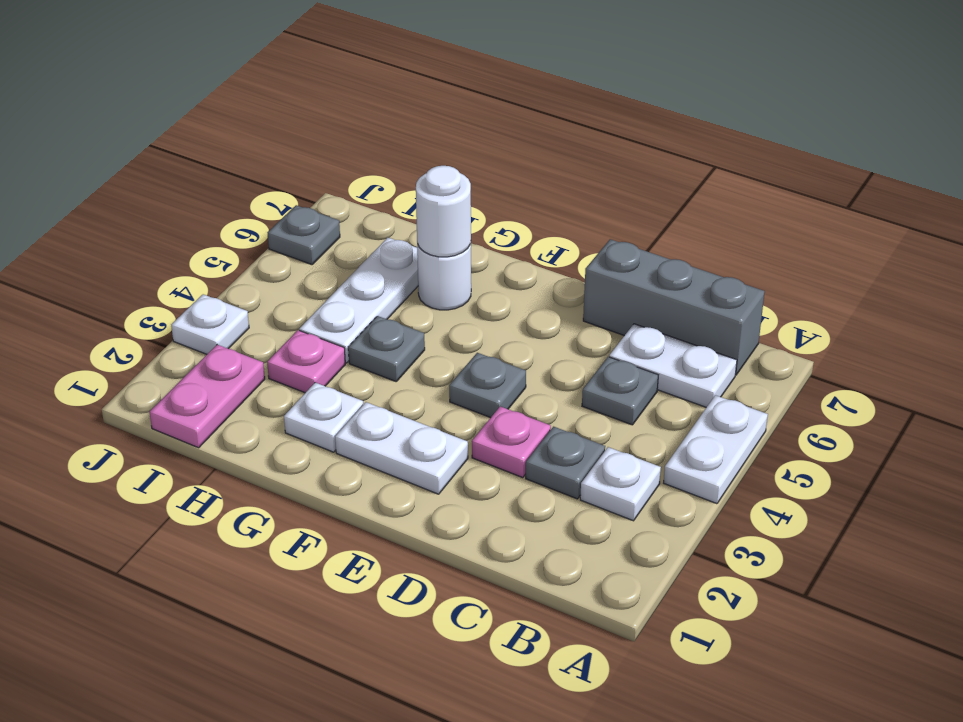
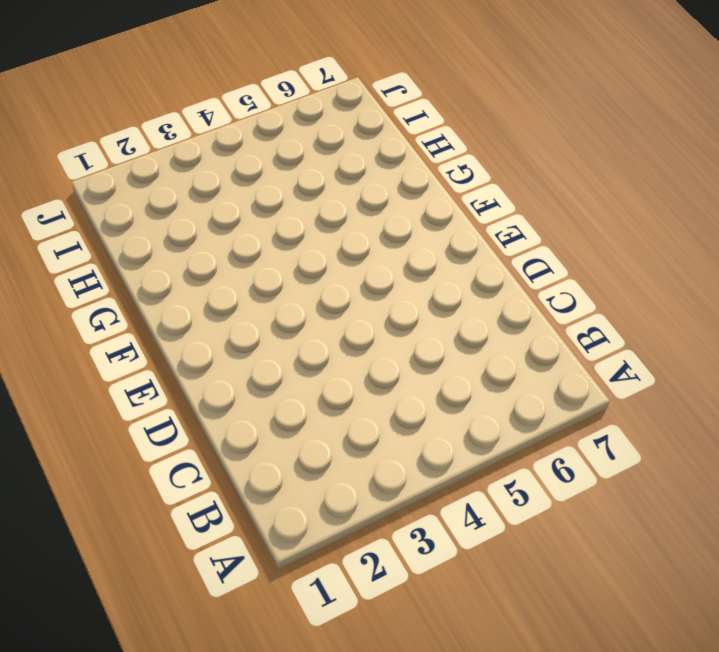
none -> white 1x2 plate [664,395,768,504]
none -> white 1x1 plate [580,447,661,521]
none -> white 1x2 plate [609,324,737,407]

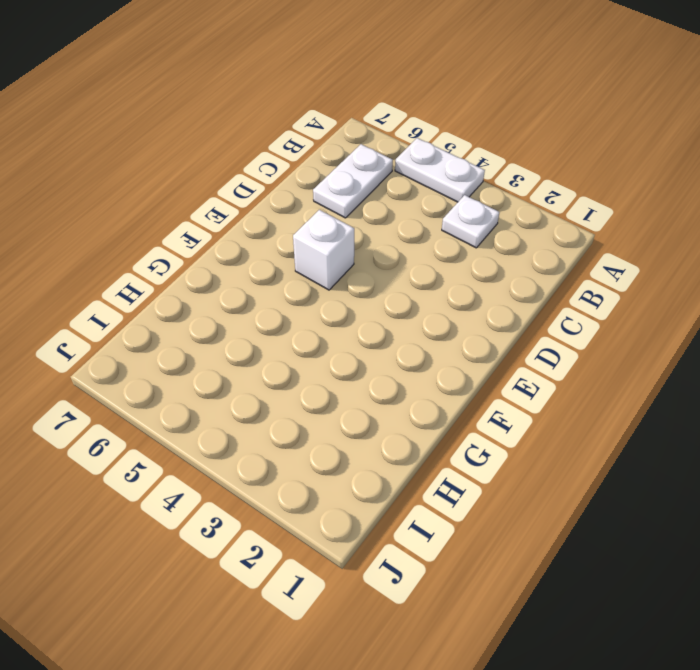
white 1x1 brick [293,210,354,290] -> none
none -> grey 1x3 brick [583,239,765,375]
none -> grey 1x1 plate [526,427,605,499]
none -> grey 1x1 plate [582,357,658,425]

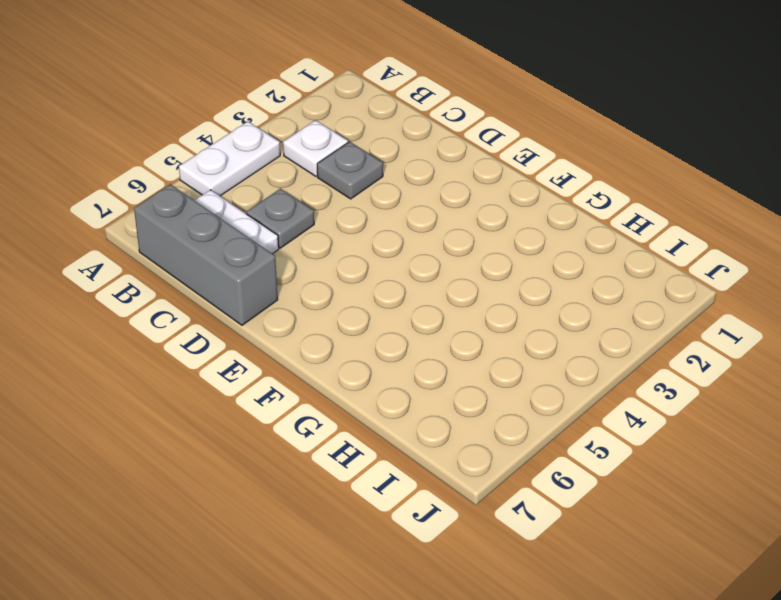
none -> pink 1x1 plate [472,406,551,478]
none -> white 1x2 plate [335,402,468,494]
none -> grey 1x1 plate [449,353,526,418]

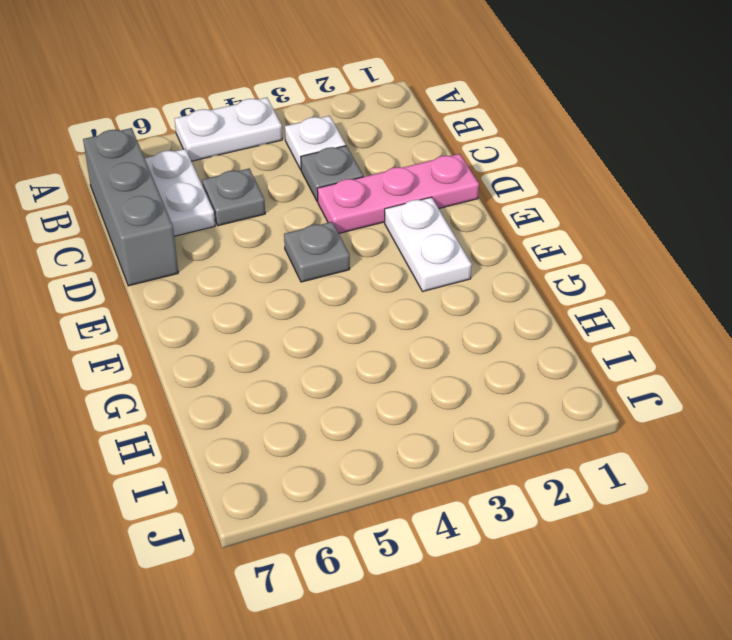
pink 1x3 plate [317,154,479,233] -> pink 1x1 plate [472,406,551,478]
none -> white 1x1 plate [284,383,364,452]
none -> grey 1x1 plate [348,316,425,381]
none -> white 1x1 round brick [417,244,471,310]

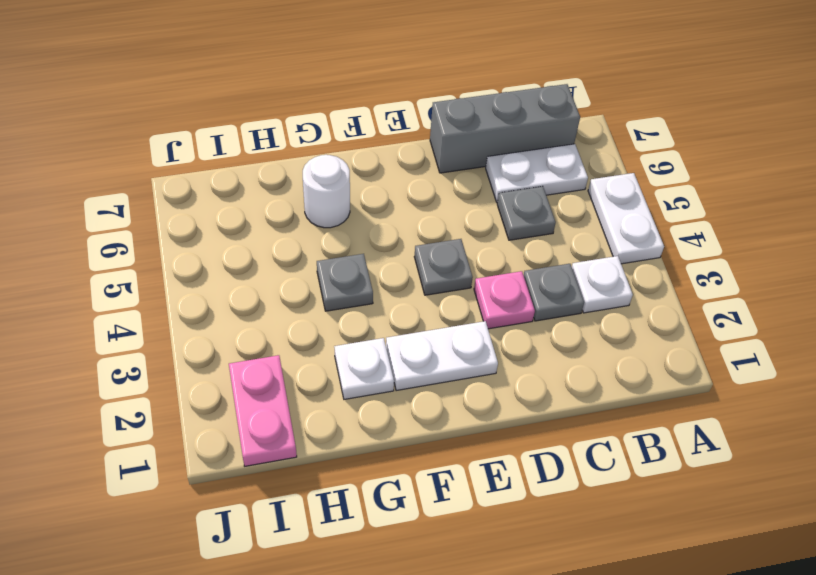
none -> pink 1x1 plate [267,330,345,393]
none -> white 1x3 plate [299,238,418,363]
none -> white 1x1 plate [171,294,249,354]

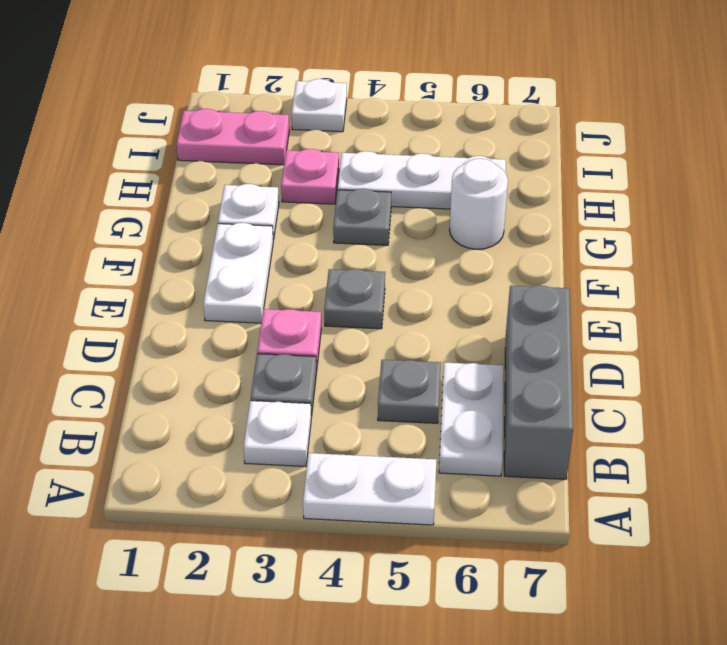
none -> grey 1x1 plate [268,205,340,265]
none -> white 1x1 round brick [416,166,471,257]

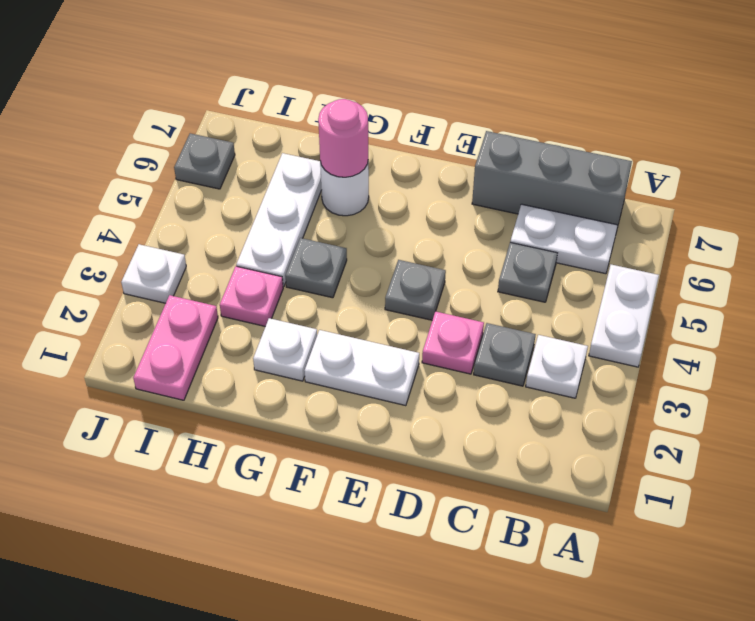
pink 1x1 round brick [318,99,368,177] -> white 1x1 round brick [416,166,471,257]

